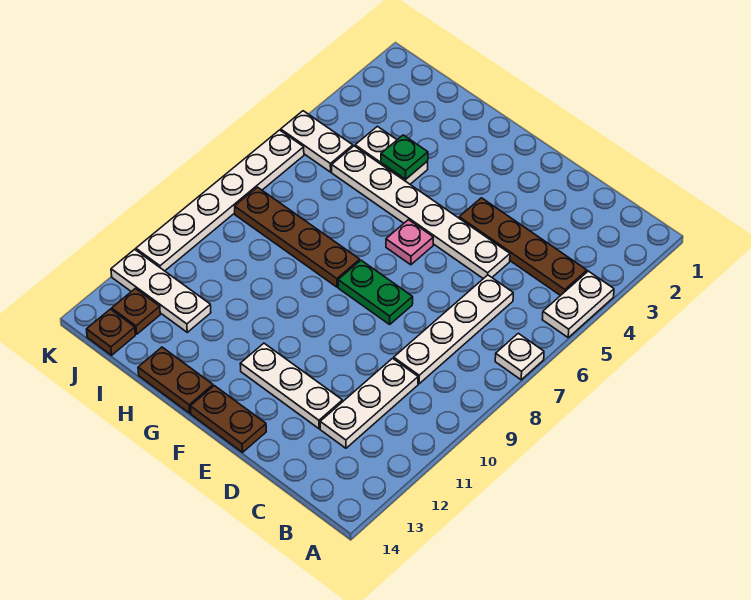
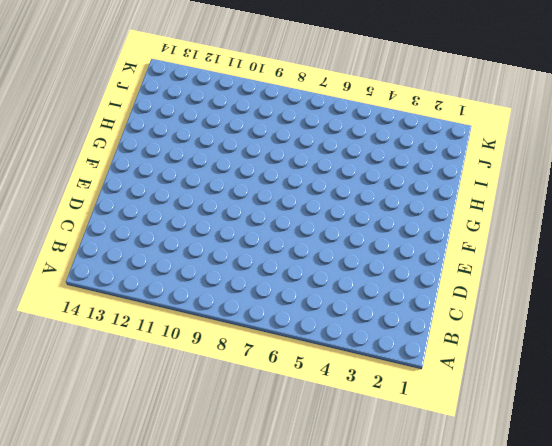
none -> white 1x2 plate [542,271,614,337]
none -> white 1x1 plate [495,333,544,380]
none -> brown 1x4 plate [459,198,587,296]

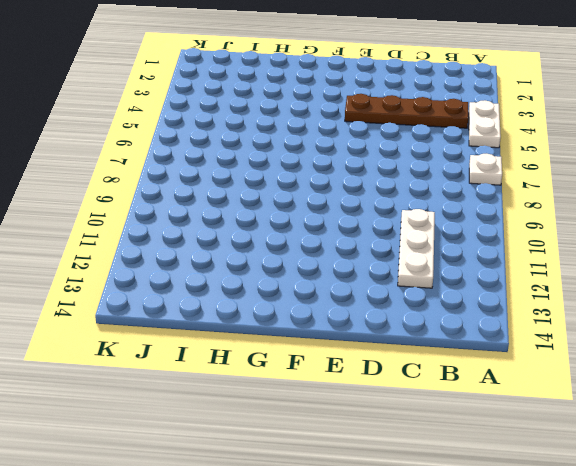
none -> white 1x4 plate [394,275,513,384]
none -> white 1x6 plate [332,146,510,279]
none -> white 1x3 plate [240,343,342,429]

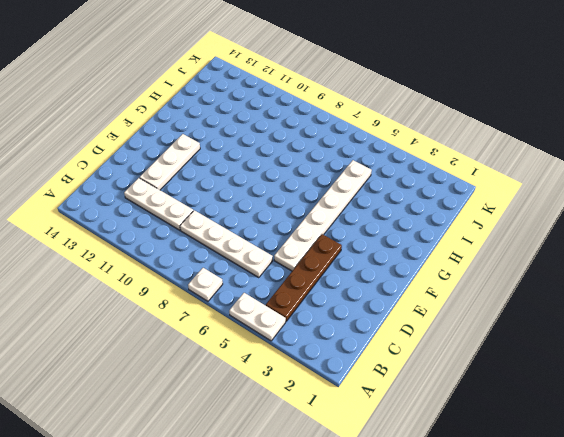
none -> green 1x2 plate [338,260,413,324]
none -> brown 1x2 plate [190,386,266,452]
none -> pink 1x1 plate [386,220,433,265]

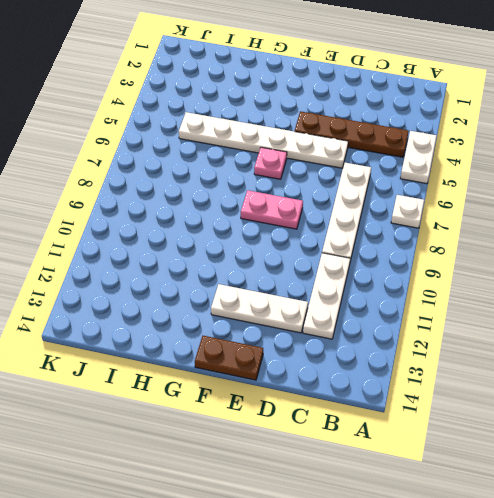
pink 1x2 plate [241,190,303,229] -> green 1x2 plate [338,260,413,324]
none -> brown 1x4 plate [235,187,360,287]
none -> brown 1x2 plate [138,347,213,413]
none -> white 1x2 plate [355,126,428,184]

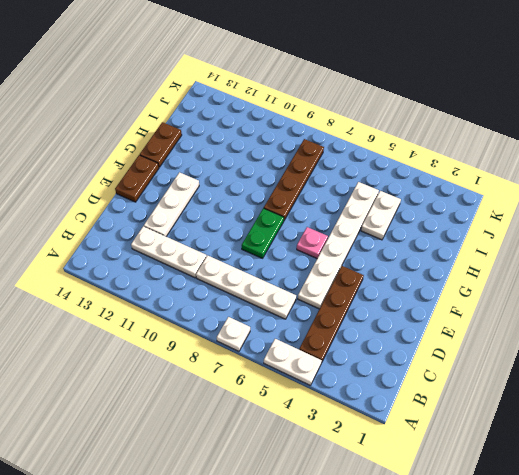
none -> white 1x3 plate [111,249,211,332]
none -> white 1x2 plate [281,111,353,172]
none -> brown 1x1 plate [112,288,160,334]

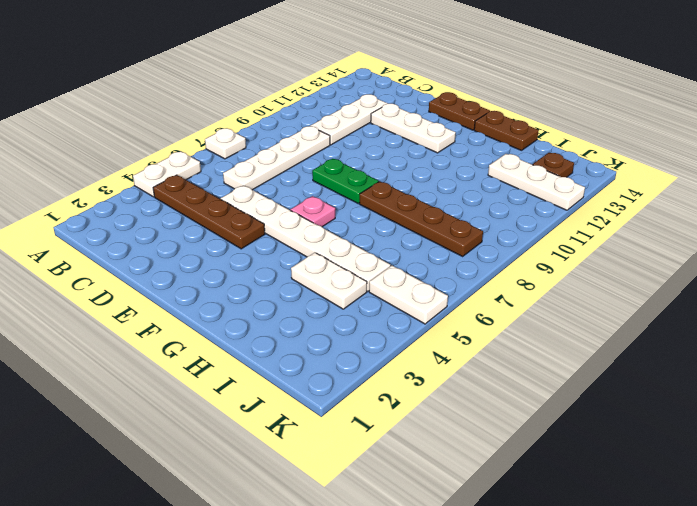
none -> brown 1x1 plate [87,309,135,355]
none -> white 1x6 plate [136,130,304,271]
none -> green 1x1 plate [381,135,428,179]

